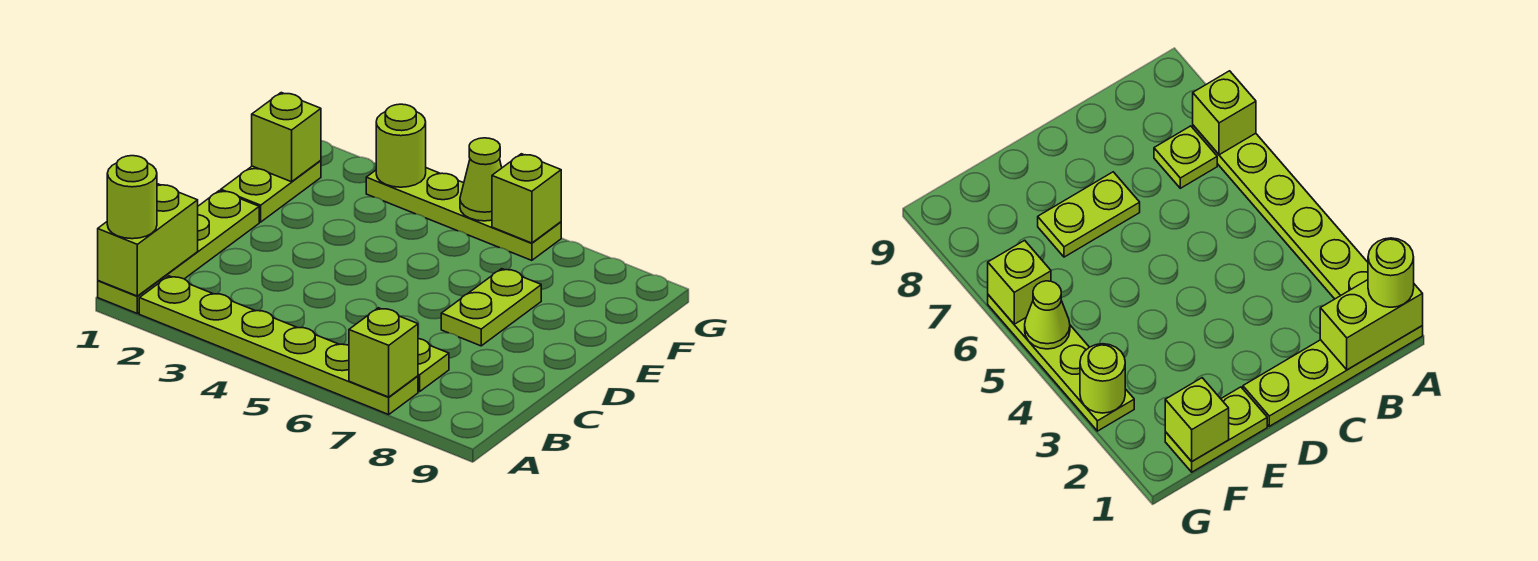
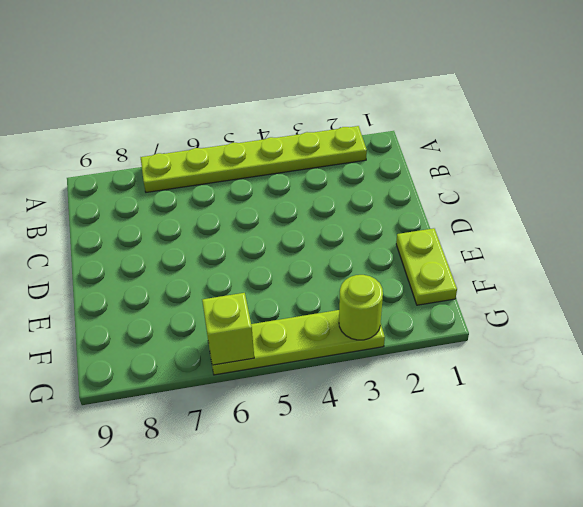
none -> lime 1x4 plate [98,191,259,313]
none -> lime 1x1 plate [418,339,449,392]
none -> lime 1x2 plate [441,269,541,346]

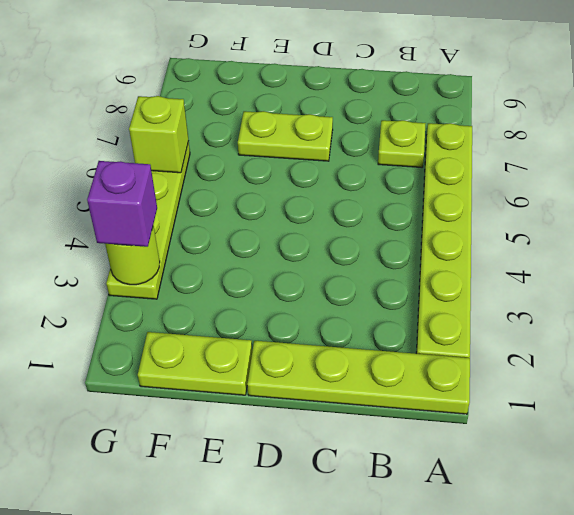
purple 1x1 brick [87,161,157,247] -> none
none -> lime 1x2 brick [98,184,198,296]
none -> lime 1x1 brick [349,308,418,397]
none -> lime 1x1 brick [252,93,321,182]

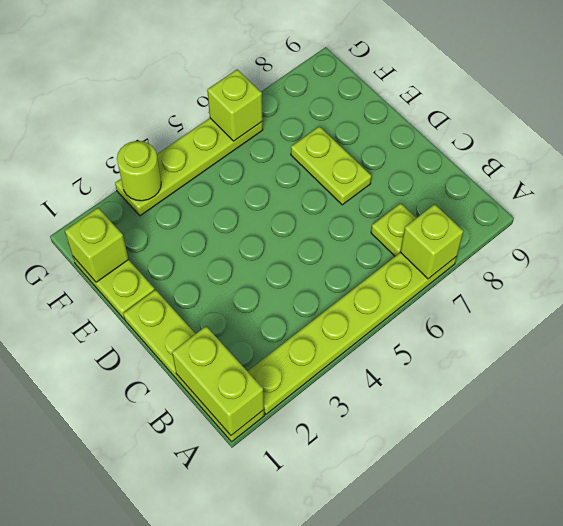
none -> lime 1x1 cone [460,138,502,221]
none -> lime 1x1 round brick [107,156,157,239]

